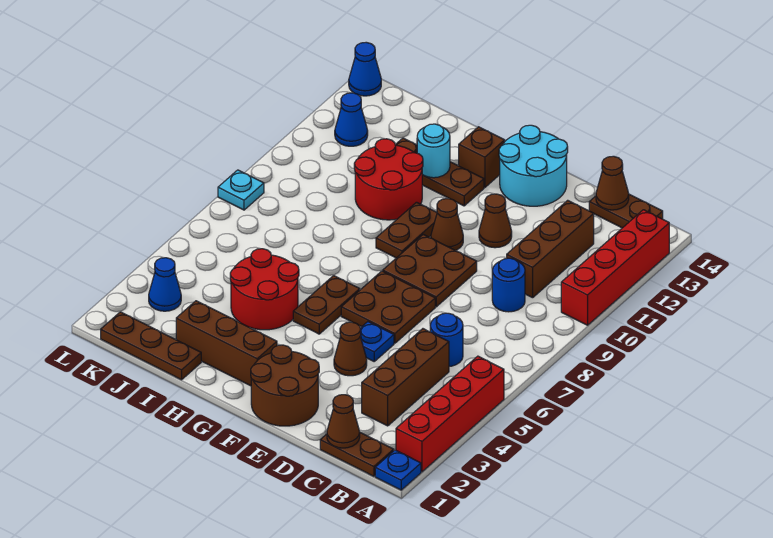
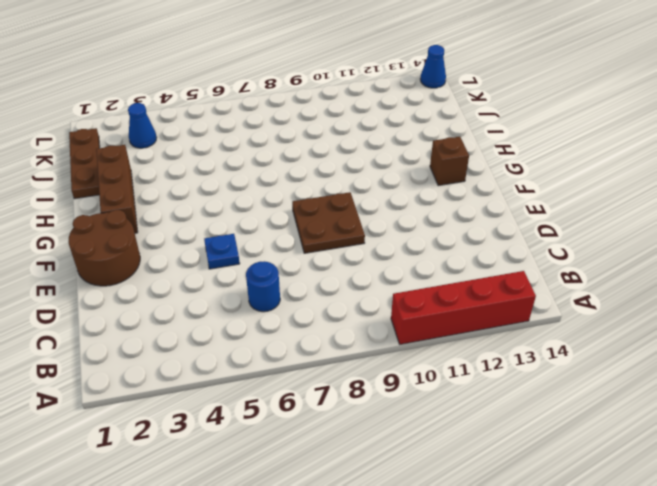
none -> blue 1x1 plate [375,450,421,490]
none -> red 1x4 brick [396,356,504,472]
none -> brown 1x2 plate [320,433,394,476]
none -> brown 1x2 plate [589,194,663,228]

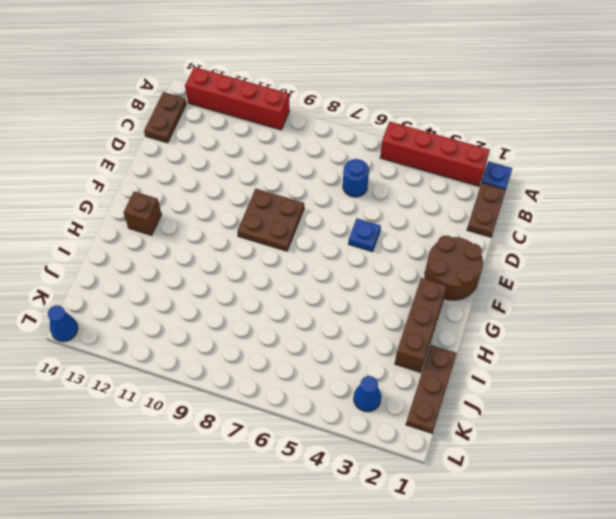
none -> brown 1x3 brick [362,329,449,426]
none -> blue 1x1 round brick [492,258,525,312]
none -> brown 1x3 brick [507,200,594,298]
none -> brown 1x1 cone [334,322,367,376]

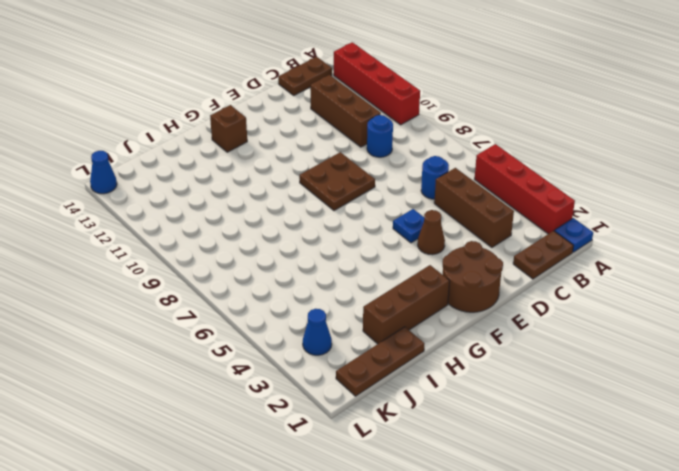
none -> brown 2x2 plate [341,271,435,343]
none -> brown 1x1 cone [479,194,512,248]
none -> cyan 2x2 round brick [499,125,568,206]
none -> brown 1x1 cone [431,199,463,250]

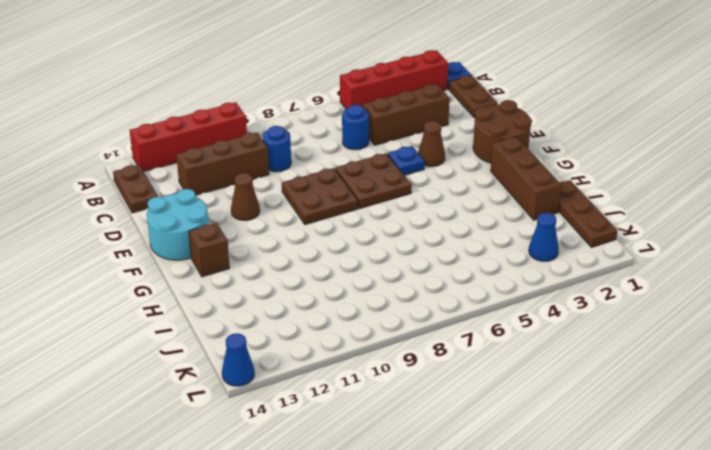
none -> brown 1x1 cone [431,199,463,250]
none -> brown 1x2 plate [293,276,360,334]
none -> brown 1x2 plate [376,202,437,258]
none -> brown 1x3 plate [395,138,484,206]

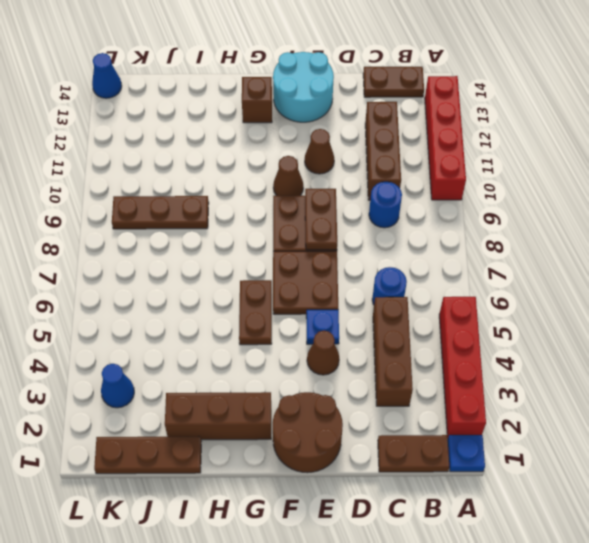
brown 1x2 plate [305,189,337,250] -> brown 1x2 plate moved to [376,202,437,258]
brown 1x3 plate [112,196,209,229] -> brown 1x3 plate moved to [395,138,484,206]
none -> red 2x2 round brick [230,249,299,330]
none -> red 2x2 round brick [354,139,423,220]
none -> blue 1x1 cone [335,93,368,146]
none -> cyan 1x1 plate [218,170,264,210]

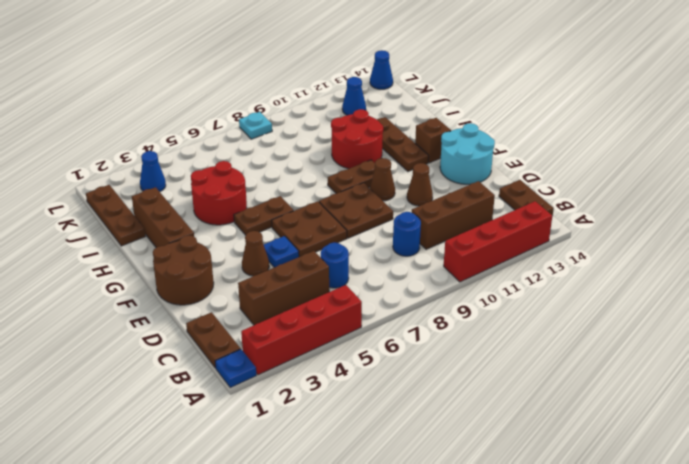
none -> brown 1x1 cone [327,395,360,448]
none -> brown 1x1 cone [596,156,629,210]
none -> cyan 1x1 round brick [417,124,450,178]

